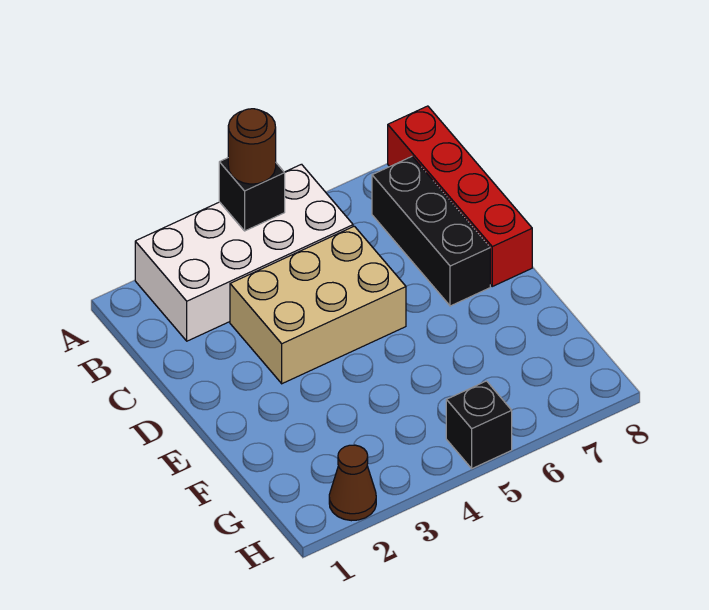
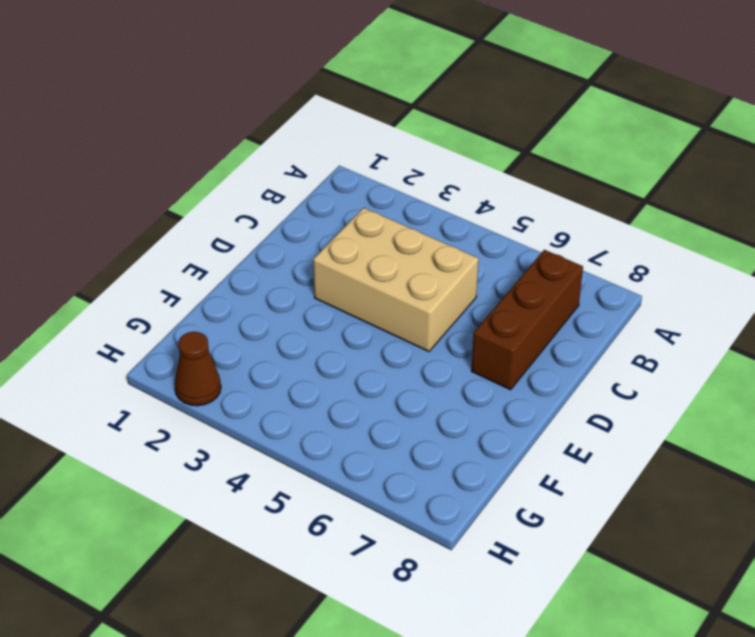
brown 1x3 brick [472,250,583,390] -> black 1x3 brick [372,157,490,306]
none -> white 2x4 brick [135,164,353,341]
none -> red 1x4 brick [388,106,532,286]

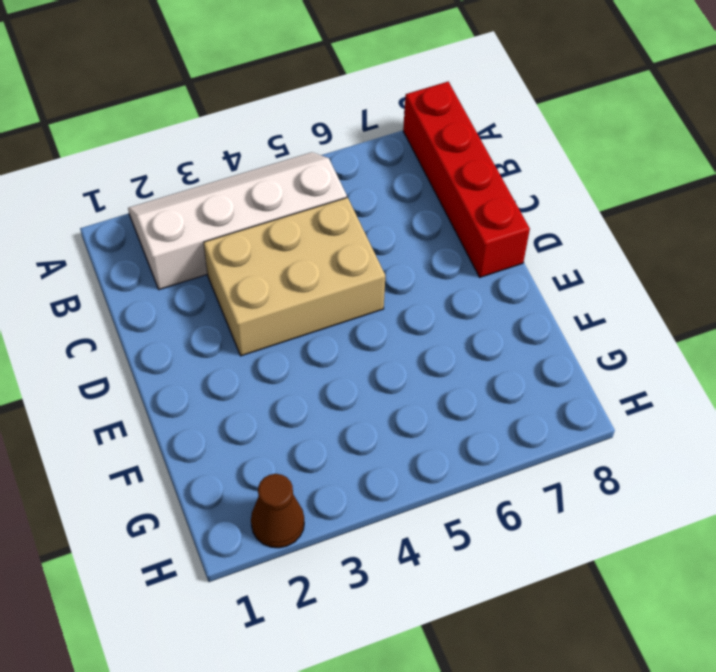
white 2x4 slope [128,152,347,290] -> white 2x4 brick [135,164,353,341]
none -> black 1x3 brick [372,157,490,306]
none -> black 1x1 brick [446,381,512,468]

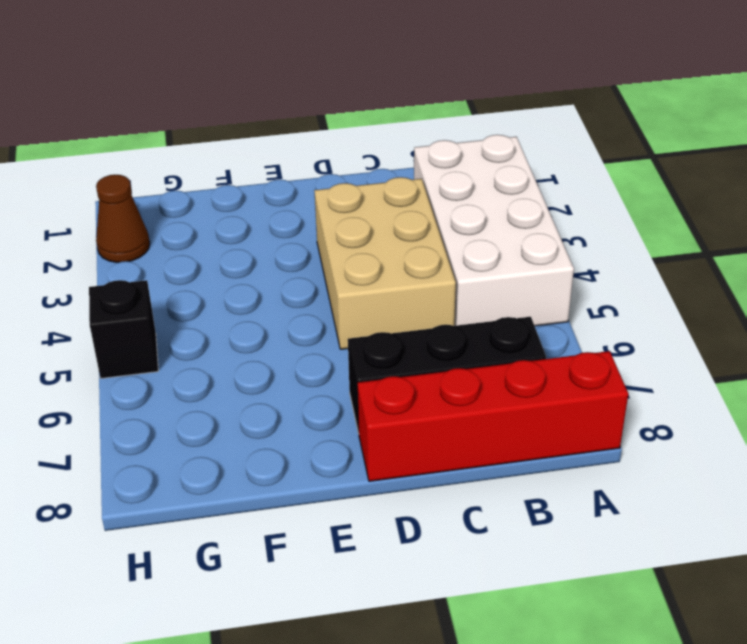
none -> black 1x1 brick [219,158,285,231]
none -> brown 1x1 round brick [228,109,276,184]

